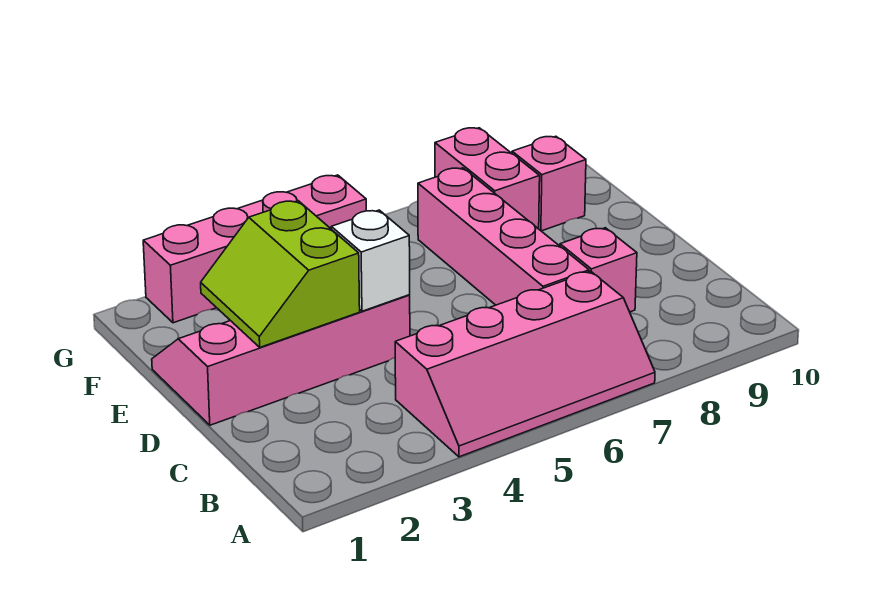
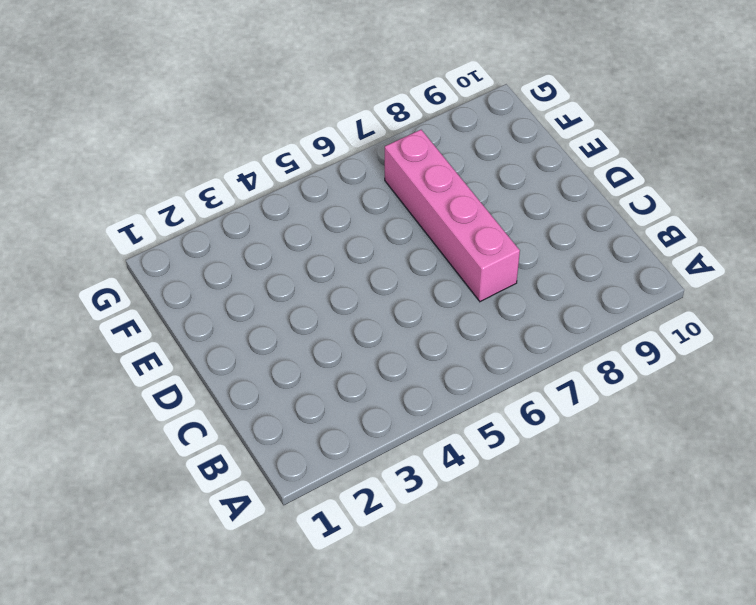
none -> pink 2x4 slope [395,271,655,457]
none -> pink 1x1 brick [560,228,637,312]

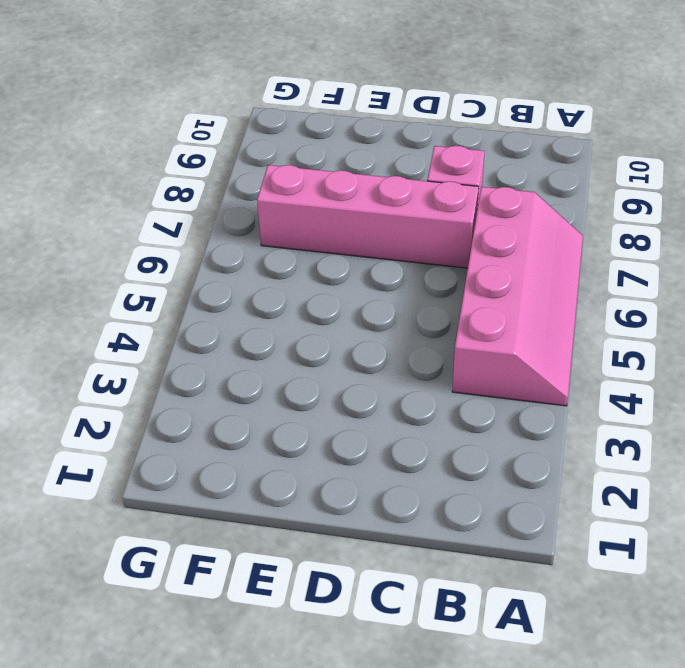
none -> pink 2x4 slope [152,295,410,425]
none -> pink 1x2 brick [435,128,540,229]

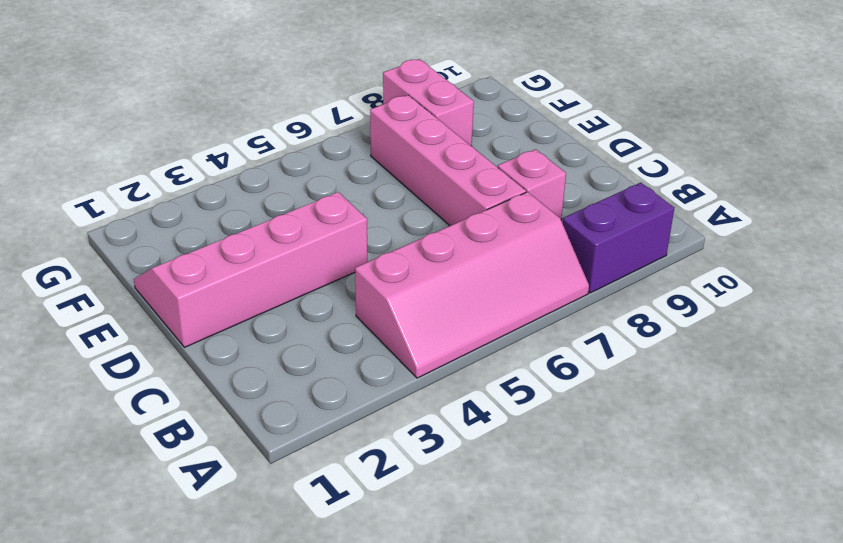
purple 1x2 brick [562,183,674,293] -> none
none -> pink 1x1 brick [512,136,586,231]
none -> pink 1x4 brick [143,175,366,323]

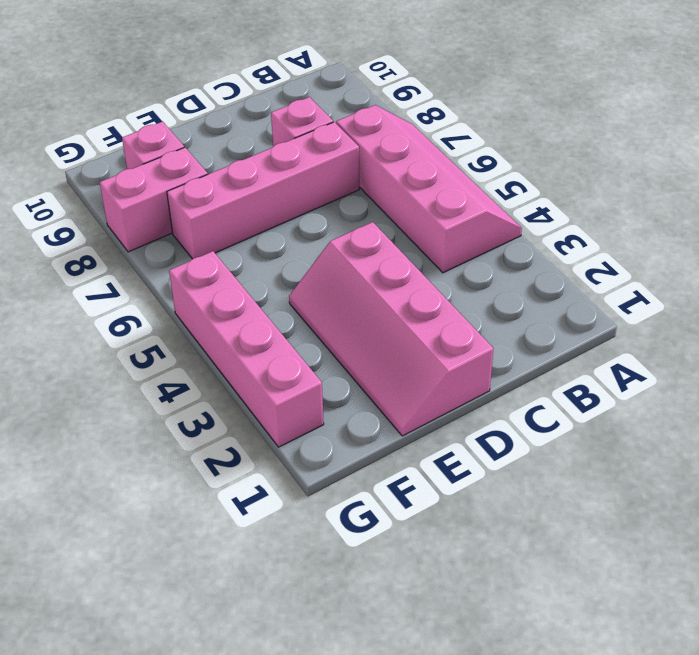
none -> lime 2x2 slope [201,201,360,347]
none -> white 1x1 brick [331,210,410,311]

